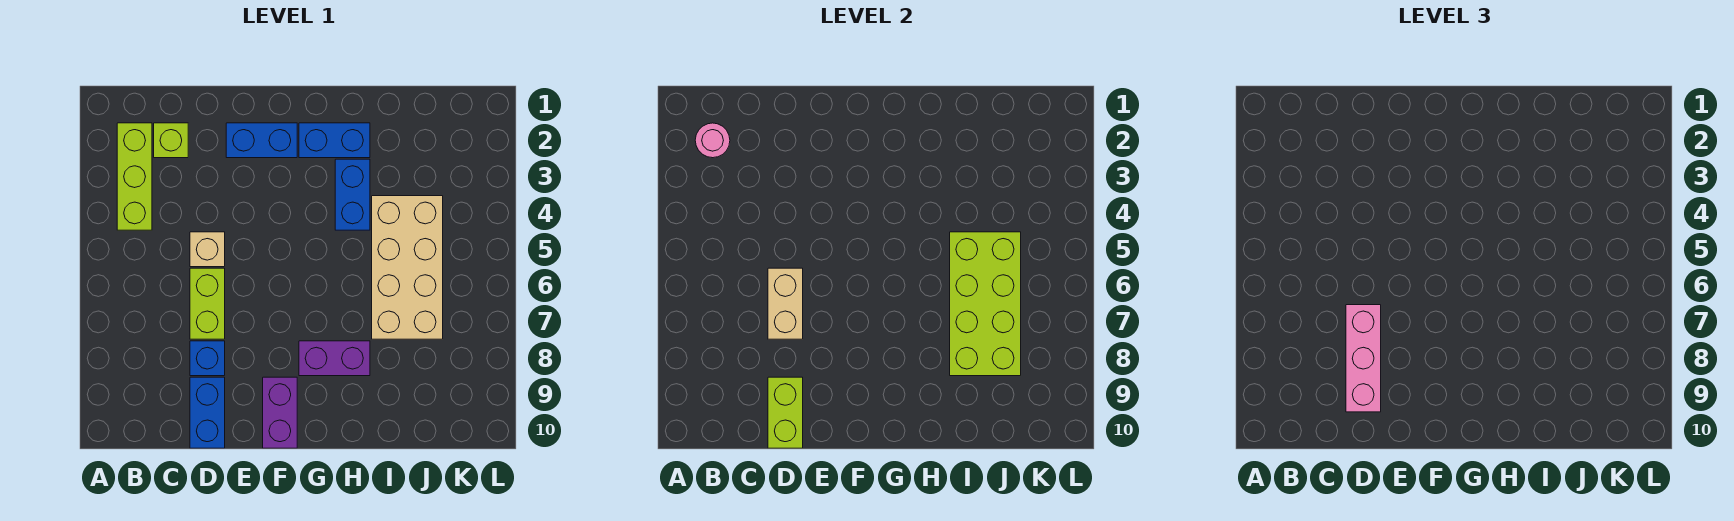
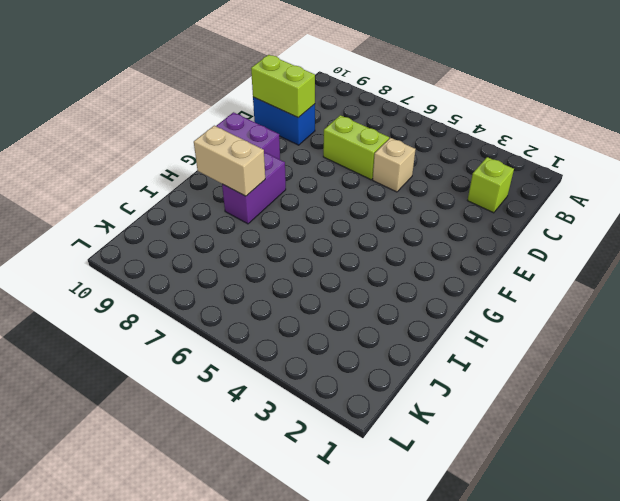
tan 1x2 brick [194,126,265,196] -> tan 1x2 brick moved to [768,268,803,339]
none -> lime 1x3 brick [117,123,152,230]
none -> blue 1x1 brick [190,341,225,376]
none -> blue 1x2 brick [226,123,297,158]

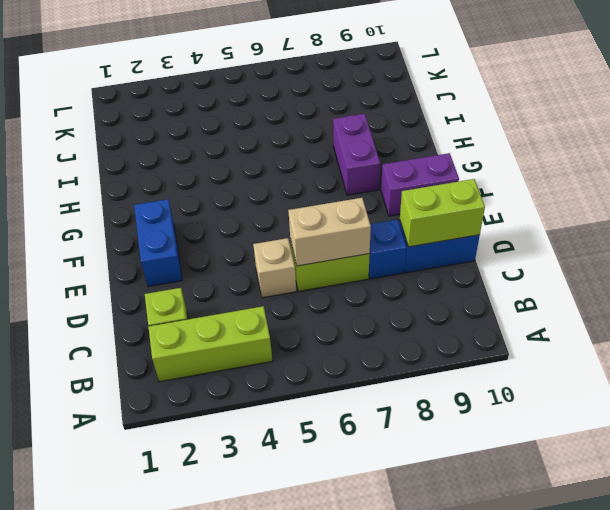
none -> blue 1x2 brick [299,123,370,158]
none -> blue 1x2 brick [335,159,370,230]
none -> tan 2x4 brick [372,196,443,339]

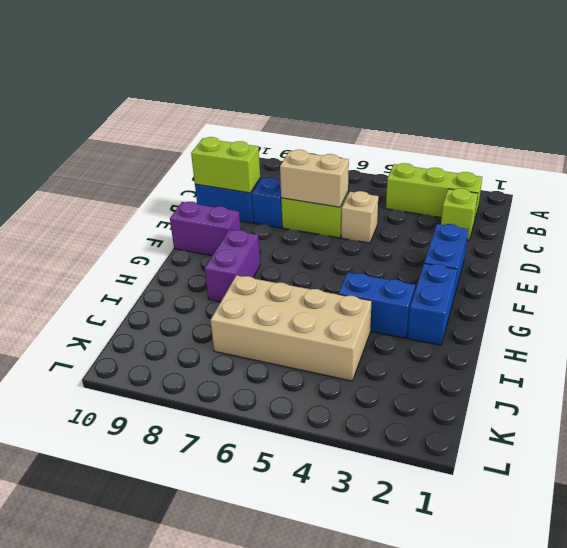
none -> pink 1x1 round brick [695,123,730,158]
none -> lime 2x4 brick [950,232,1021,376]
none -> pink 1x3 brick [1346,305,1381,412]

